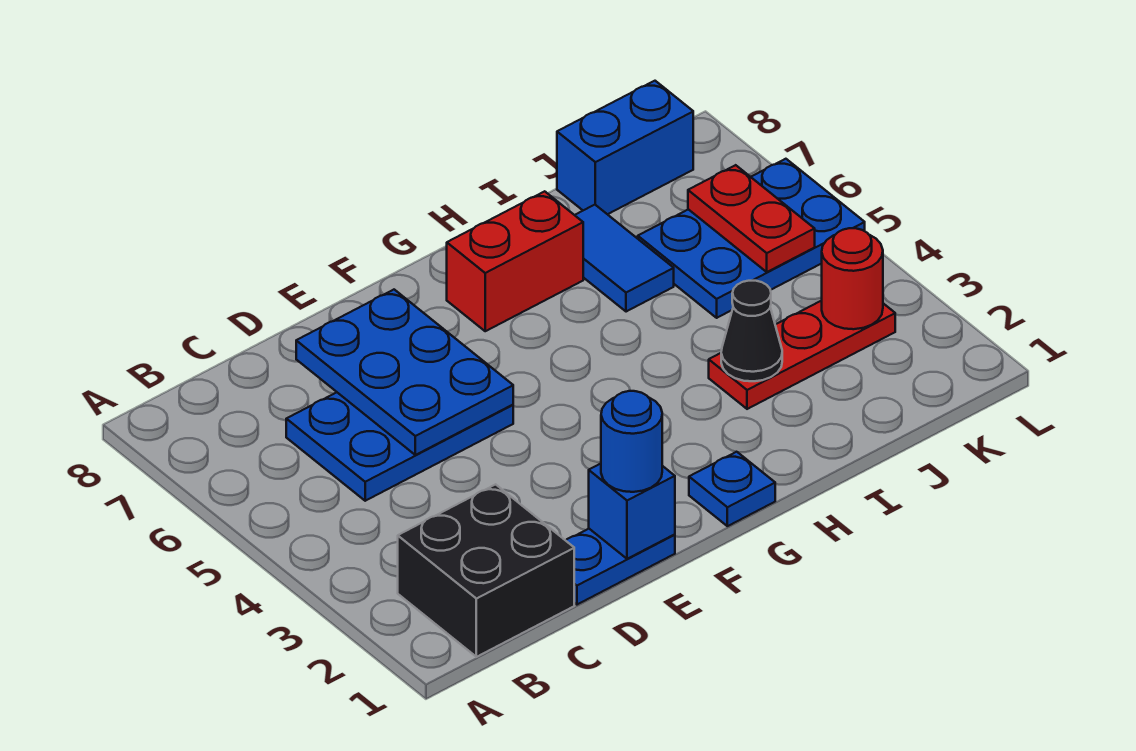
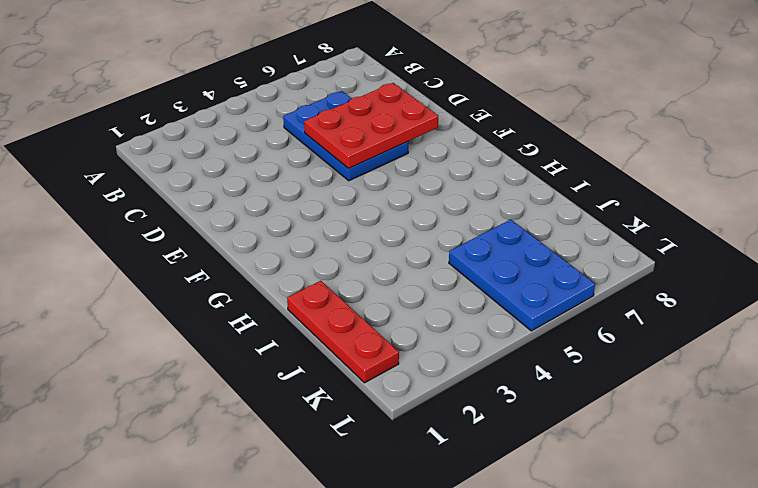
red 2x3 plate [304,83,438,168] -> blue 2x3 plate [296,290,513,455]
red 1x3 plate [287,281,399,383] -> red 1x3 plate moved to [709,301,895,409]
none -> black 2x2 brick [398,484,574,657]
none -> blue 1x2 plate [566,529,675,605]
none -> blue 1x1 plate [689,452,775,526]

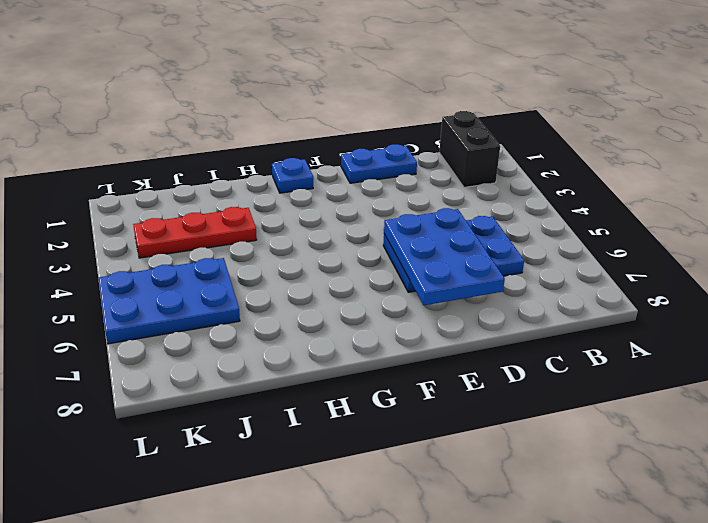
black 1x2 brick [439,111,500,187] -> black 2x2 brick [398,484,574,657]
none -> red 1x2 brick [447,191,583,331]
none -> blue 1x2 tile [575,205,674,312]
none -> blue 1x2 brick [557,81,693,214]

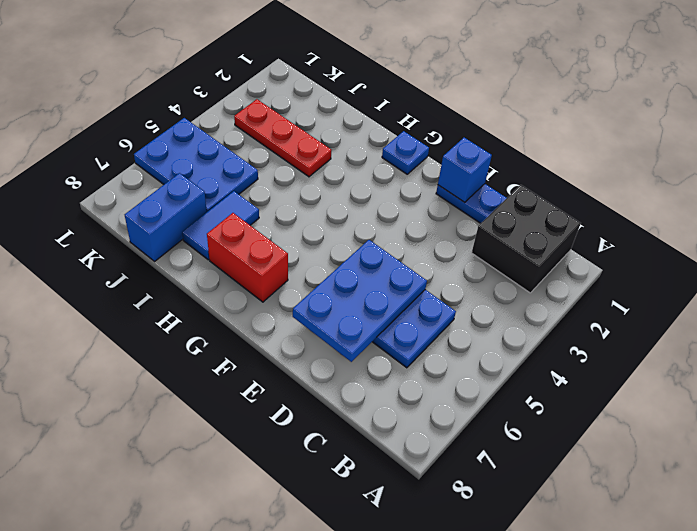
blue 1x2 brick [125,173,207,261] -> blue 1x2 brick turned to [557,81,693,214]
none -> black 1x1 cone [721,281,782,381]
none -> red 1x1 round brick [822,228,883,329]
none -> red 1x2 plate [688,165,815,272]

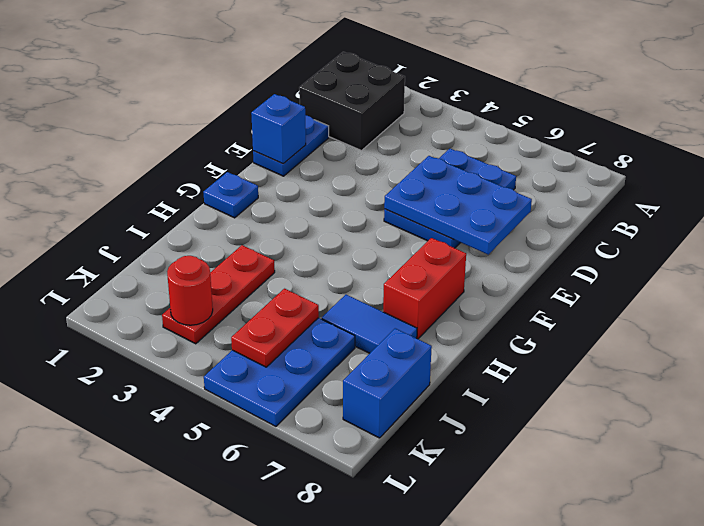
red 1x2 plate [231,289,319,367] -> red 1x2 plate turned to [688,165,815,272]
none -> black 1x1 cone [721,281,782,381]
none -> blue 1x1 round brick [601,391,662,492]

